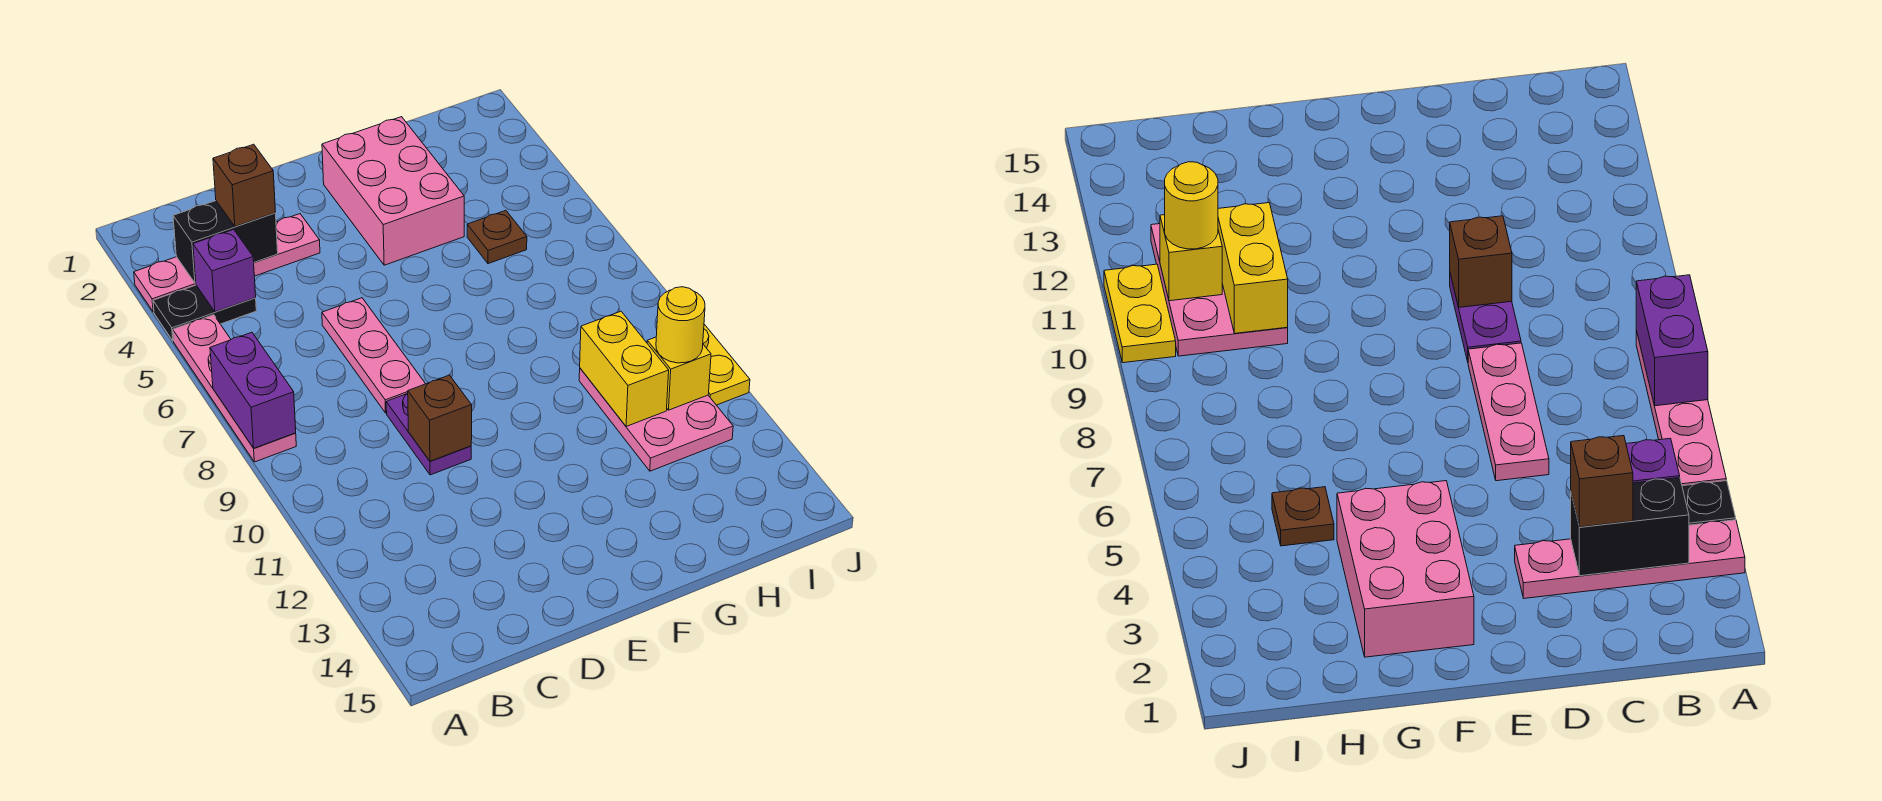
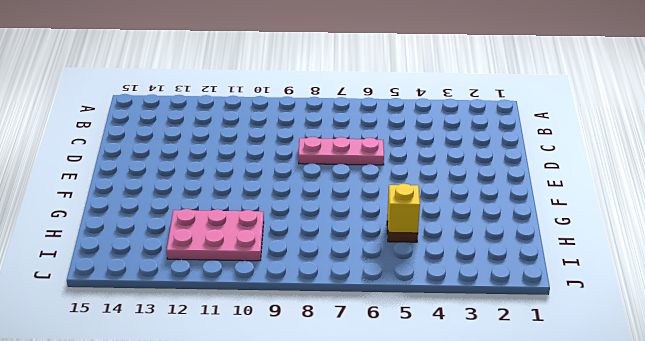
yellow 1x1 brick [388,184,420,233] -> yellow 1x1 brick moved to [647,337,711,410]
none -> pink 1x4 plate [134,214,320,312]
none -> black 1x2 plate [153,285,256,341]
none -> pink 1x4 plate [173,315,296,462]

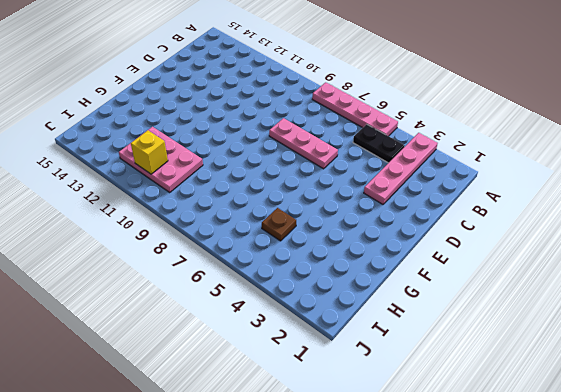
black 1x2 plate [353,124,405,163] -> black 1x2 plate turned to [153,285,256,341]
none -> purple 1x2 plate [386,394,471,475]
none -> pink 2x3 brick [322,117,464,265]
none -> yellow 1x2 plate [703,324,750,405]

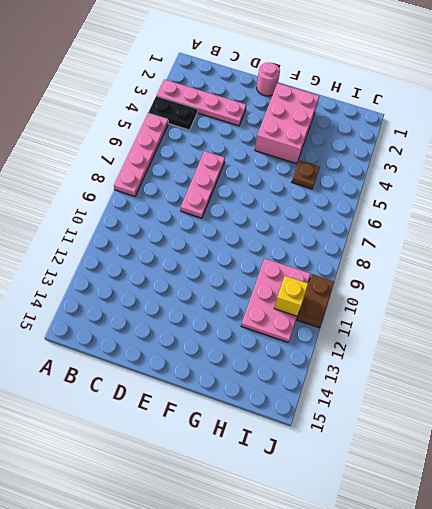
pink 1x1 round brick [257,63,280,96] -> none
brown 1x2 plate [297,274,334,328] -> yellow 1x2 plate [703,324,750,405]
none -> purple 1x2 plate [386,394,471,475]
none -> purple 1x2 brick [210,332,296,448]
none -> black 1x2 brick [173,201,278,283]

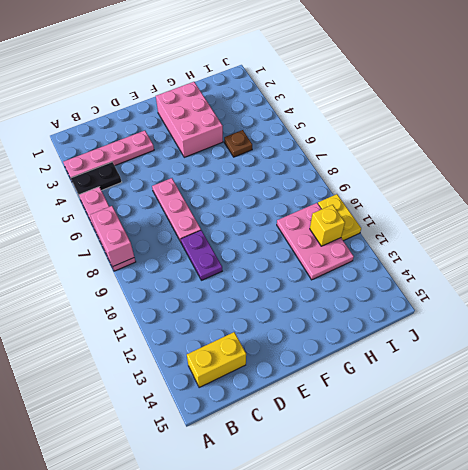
pink 1x2 brick [91,206,134,266] -> purple 1x2 brick [210,332,296,448]
yellow 1x2 brick [187,332,246,388] -> yellow 1x2 brick turned to [580,311,669,426]
none -> black 1x2 brick [173,201,278,283]
none -> purple 1x1 brick [193,229,256,312]
none -> brown 1x1 brick [408,375,472,461]

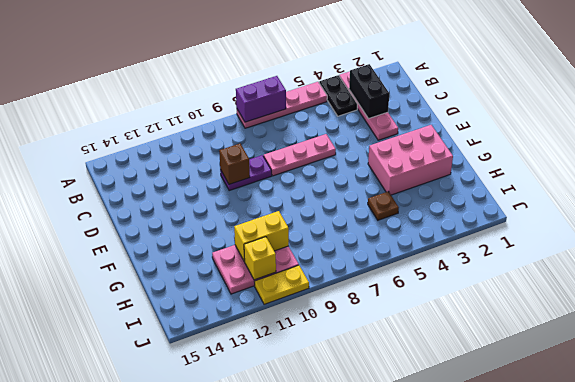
none -> purple 1x1 brick [193,229,256,312]
none -> brown 1x1 brick [213,144,276,227]
none -> yellow 1x1 round brick [656,287,705,363]

